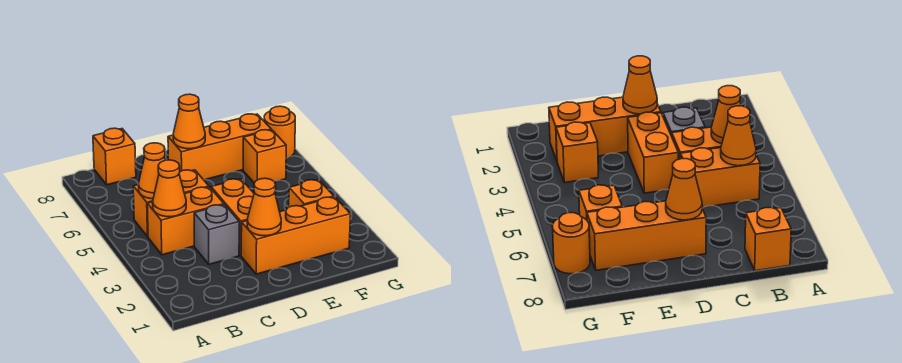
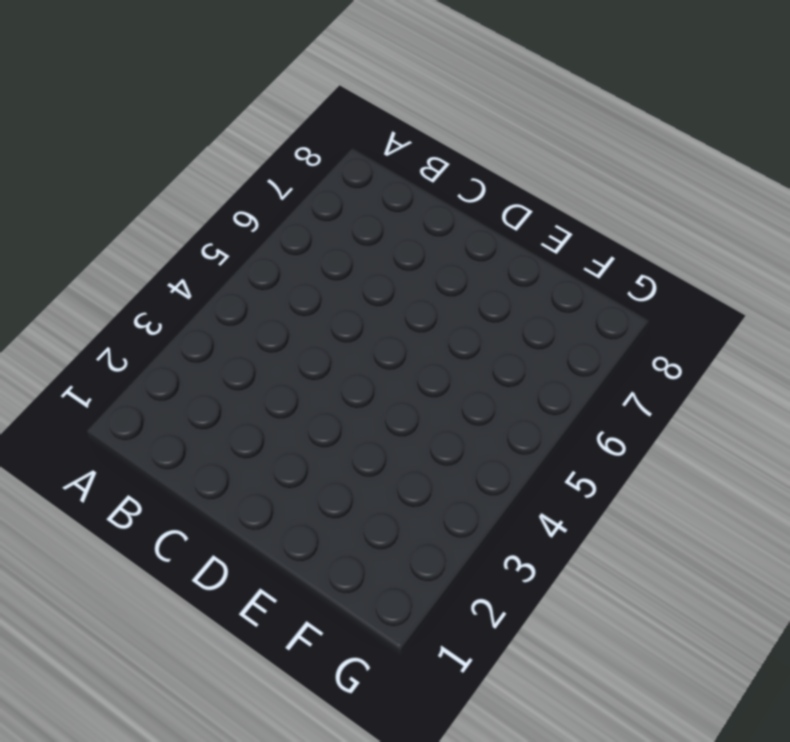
none -> orange 1x2 brick [147,187,224,255]
none -> orange 1x2 brick [133,170,209,237]
none -> orange 1x1 brick [93,128,136,185]

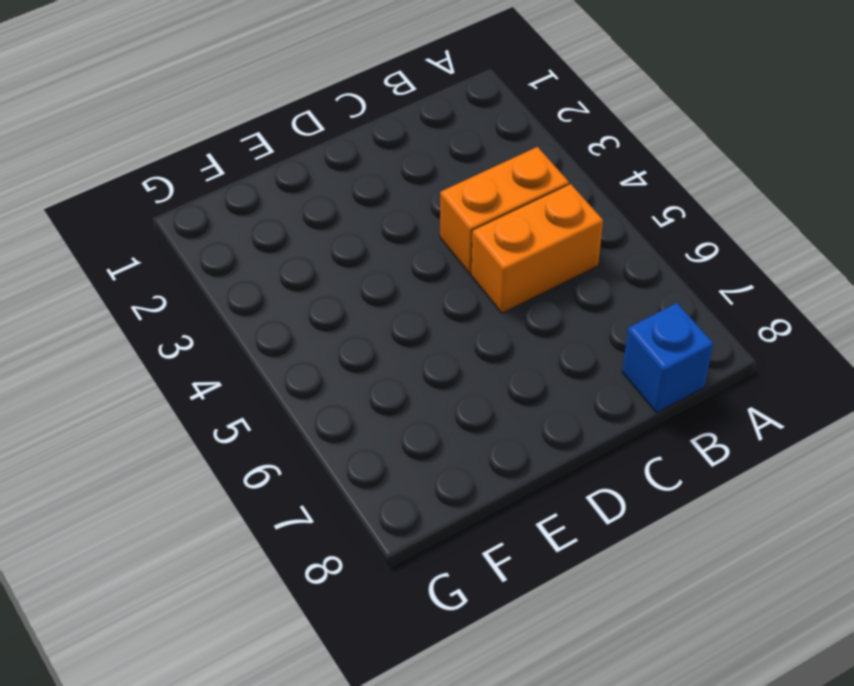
blue 1x1 brick [622,303,713,413] -> orange 1x1 brick [93,128,136,185]
none -> grey 1x1 brick [194,205,239,264]
none -> orange 1x3 brick [241,197,350,274]
none -> orange 1x2 brick [211,179,254,255]

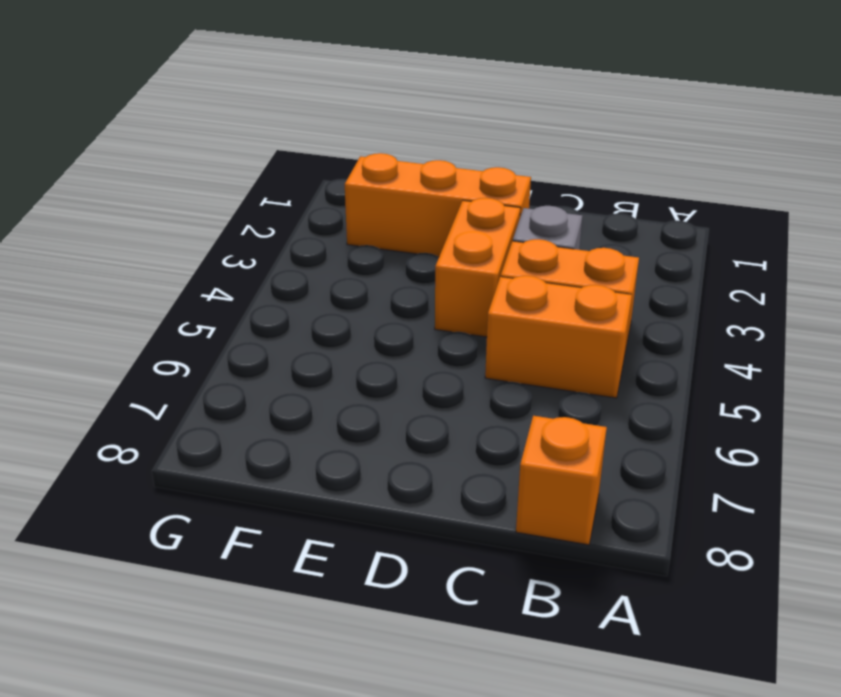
none -> orange 1x3 brick [168,114,271,180]
none -> orange 1x1 brick [289,180,334,207]
none -> orange 1x1 brick [243,130,286,183]

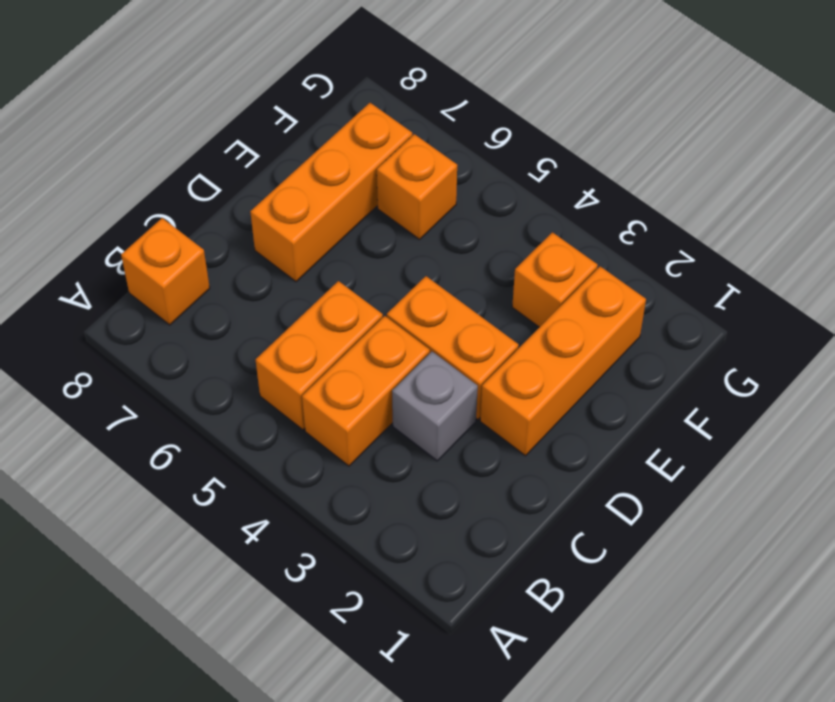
none -> orange 1x1 round brick [264,106,295,158]
none -> orange 1x1 cone [153,160,186,217]
none -> orange 1x1 cone [139,143,165,199]

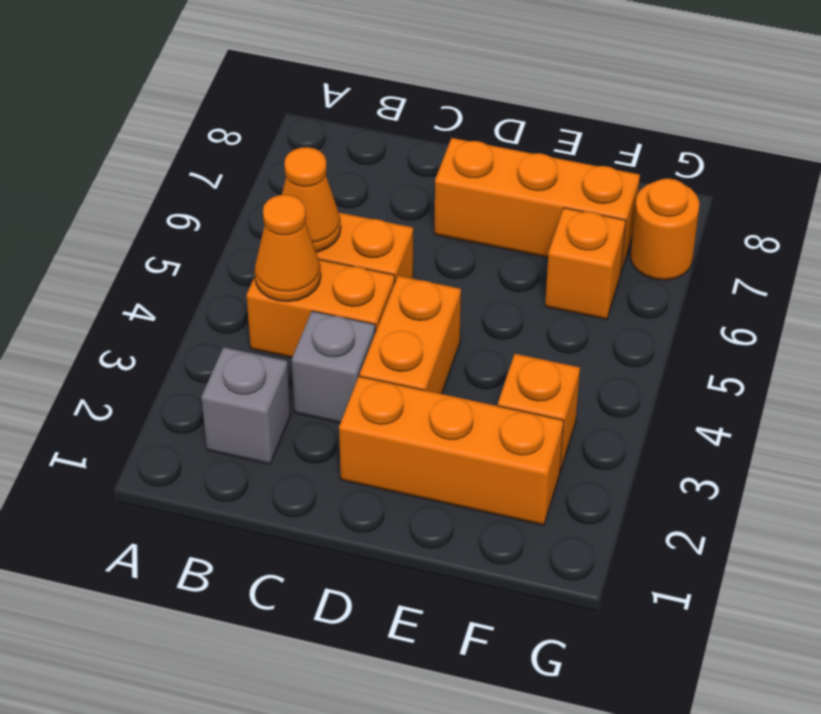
grey 1x1 brick [202,347,291,464] -> none
none -> orange 1x1 brick [93,128,136,185]
none -> orange 1x1 cone [247,178,281,236]
none -> orange 1x1 cone [173,94,205,149]

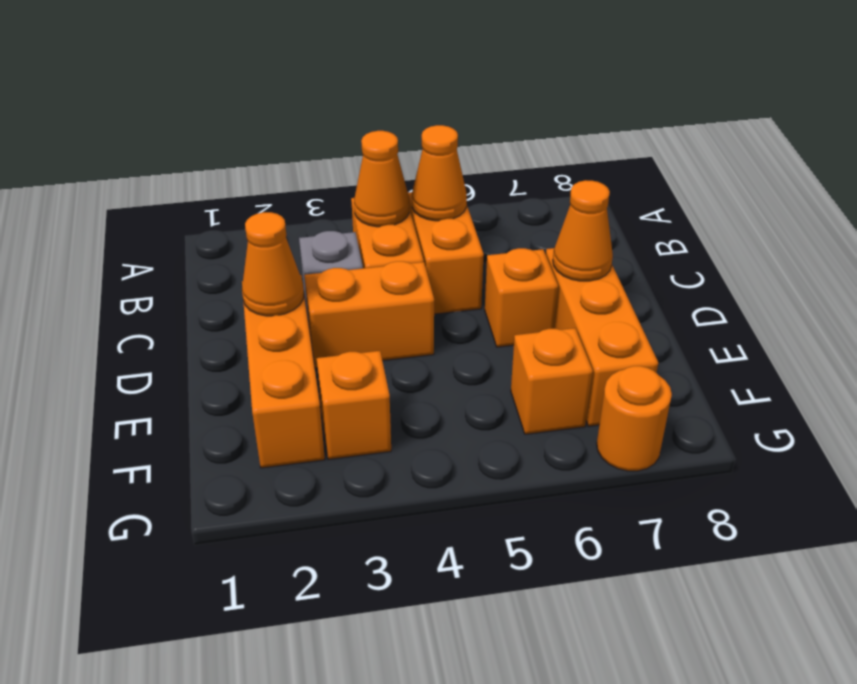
orange 1x1 brick [485,248,558,347] -> orange 1x1 brick moved to [93,128,136,185]

